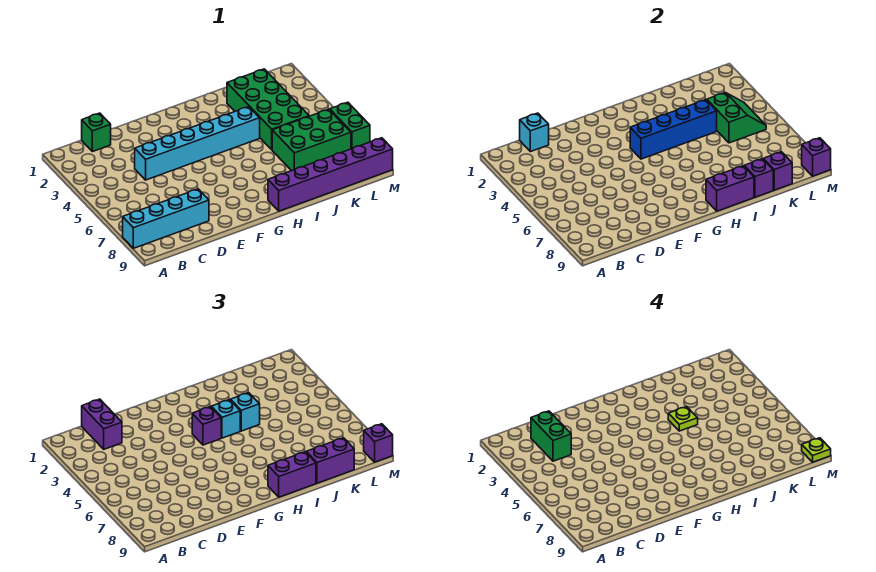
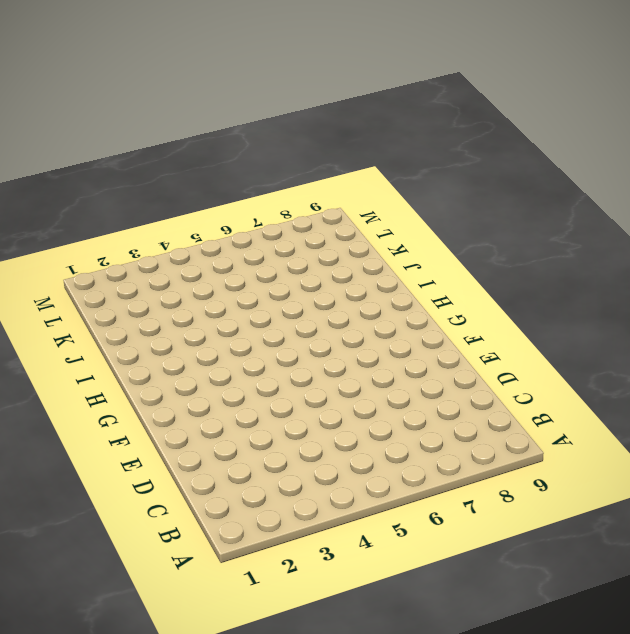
none -> cyan 1x4 brick [123,189,209,248]
none -> green 1x1 brick [82,113,111,152]
none -> cyan 1x6 brick [135,107,260,180]

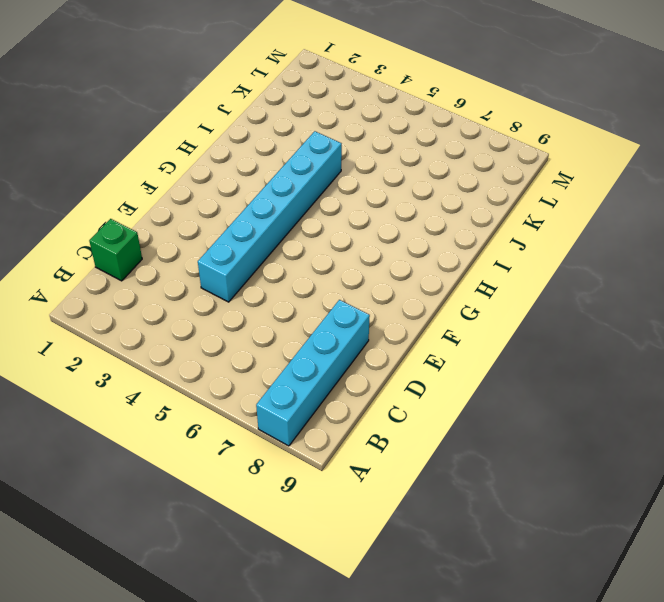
none -> purple 1x6 brick [268,138,393,211]
none -> green 2x4 brick [227,69,309,150]
none -> green 2x3 brick [272,109,351,171]

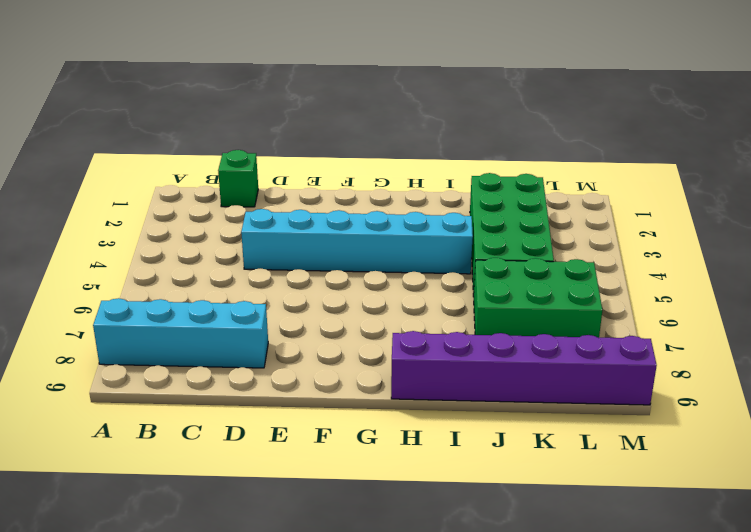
none -> green 1x2 brick [330,102,370,149]
none -> cyan 1x1 brick [520,113,549,152]
none -> blue 1x4 brick [630,100,717,159]

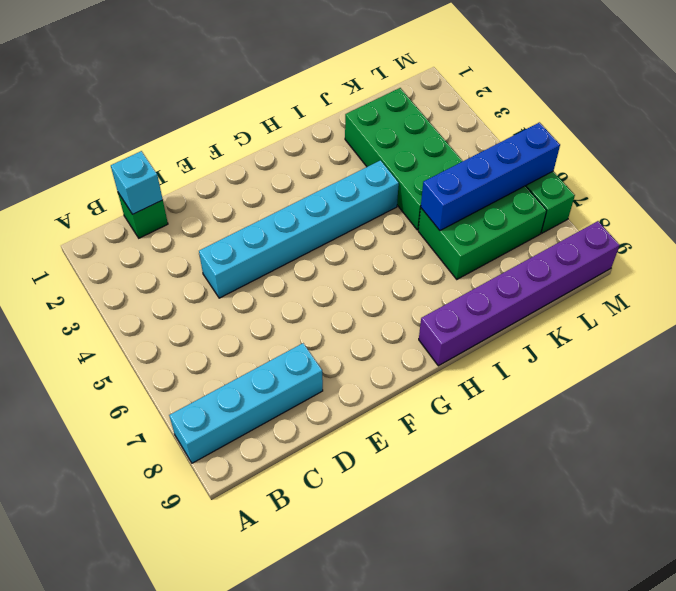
blue 1x4 brick [421,122,560,230] -> blue 1x4 brick moved to [630,100,717,159]
none -> purple 1x2 brick [706,166,754,211]
none -> purple 1x1 brick [744,159,773,197]
none -> green 2x2 slope [707,93,766,143]

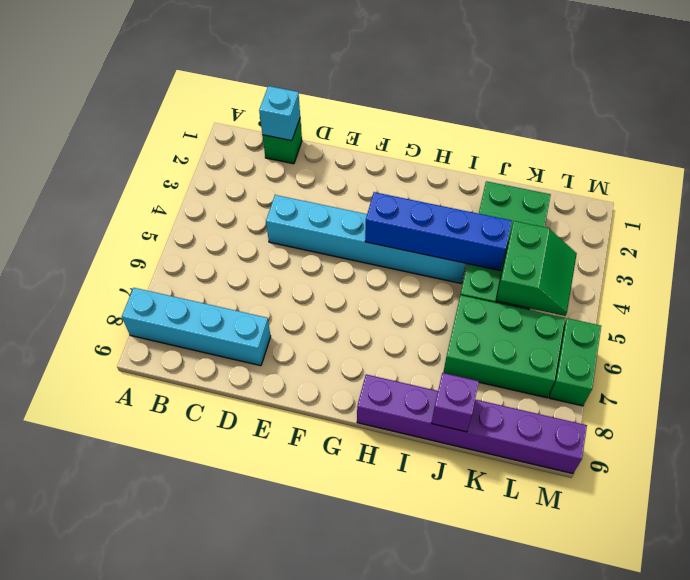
none -> purple 1x2 brick [706,166,754,211]
none -> purple 1x1 brick [763,152,792,190]
none -> purple 1x1 brick [802,138,831,176]

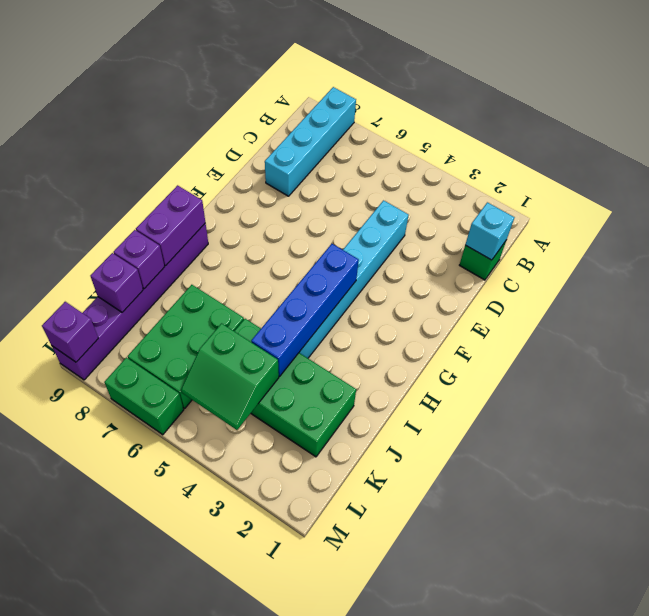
none -> purple 1x2 brick [82,399,122,449]
none -> purple 1x1 brick [192,407,221,445]
none -> cyan 1x1 brick [211,400,240,438]

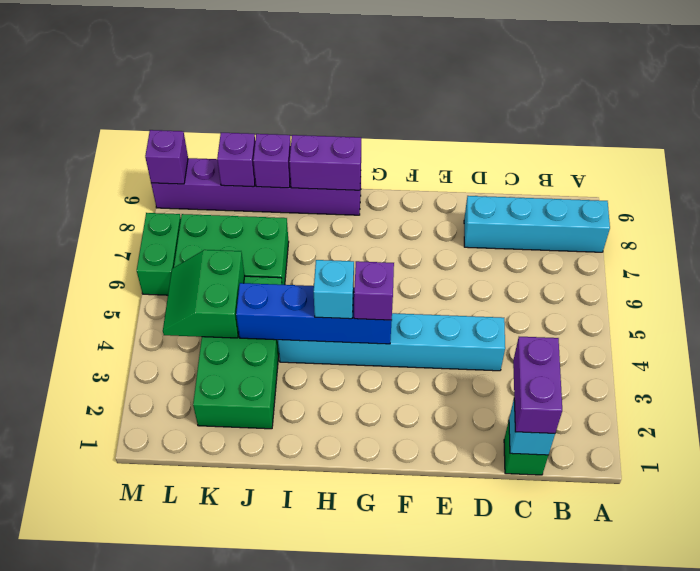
none -> purple 1x2 brick [268,452,316,497]
none -> cyan 1x1 brick [230,393,260,431]
none -> purple 1x2 brick [306,438,354,483]

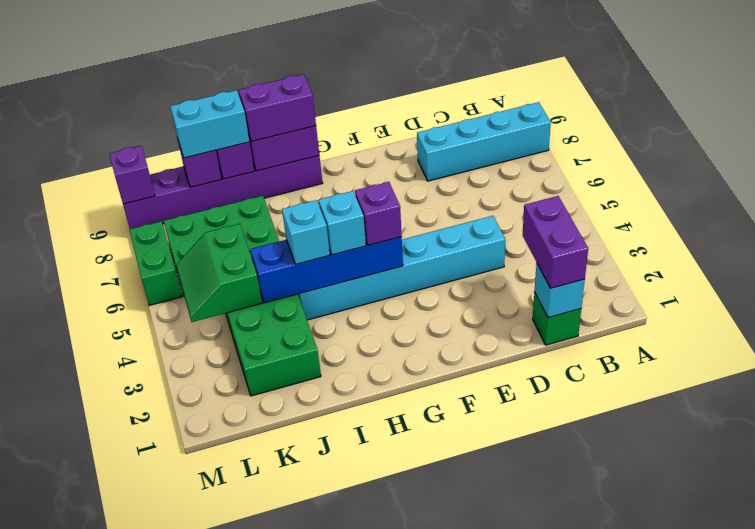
cyan 1x2 brick [170,90,250,158] -> purple 1x2 brick [306,438,354,483]
none -> purple 1x1 brick [364,424,393,462]
none -> green 1x2 brick [531,411,571,461]
none -> lime 1x1 plate [668,407,698,431]

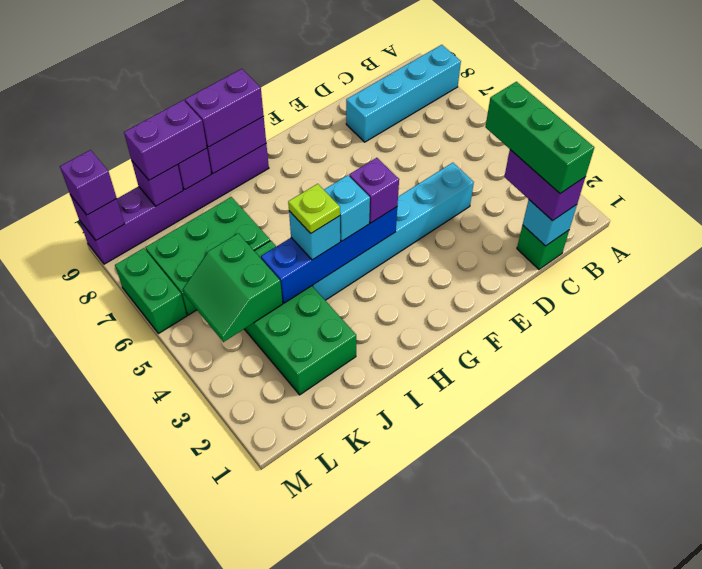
green 1x3 brick [485,82,594,193] -> green 1x2 brick [531,411,571,461]
none -> lime 1x1 plate [802,438,831,462]

